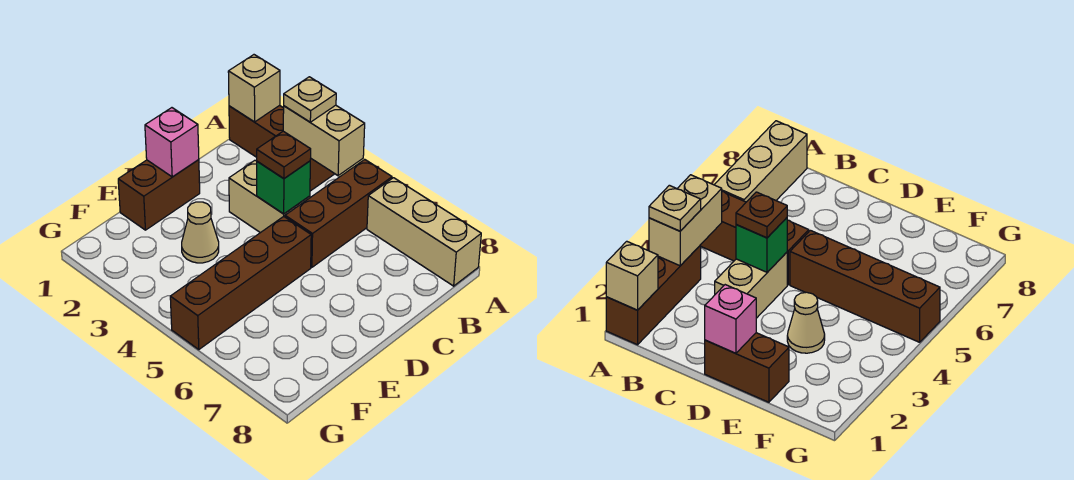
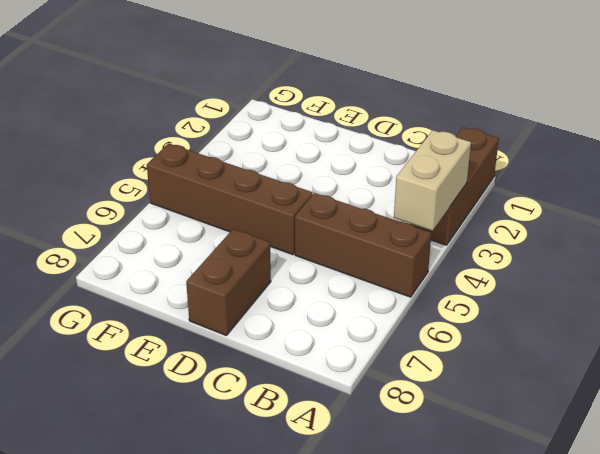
brown 1x2 brick [186,229,271,336] -> brown 1x2 brick turned to [118,160,200,230]
none -> tan 1x3 brick [367,178,481,286]
none -> tan 1x2 brick [229,160,310,233]
none -> tan 1x1 cone [182,202,219,263]

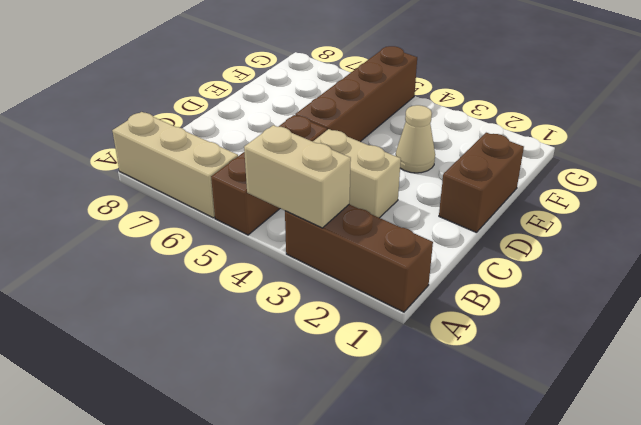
none -> tan 1x1 brick [228,55,280,122]
none -> green 1x1 brick [257,161,310,214]
none -> pink 1x1 brick [145,108,199,177]

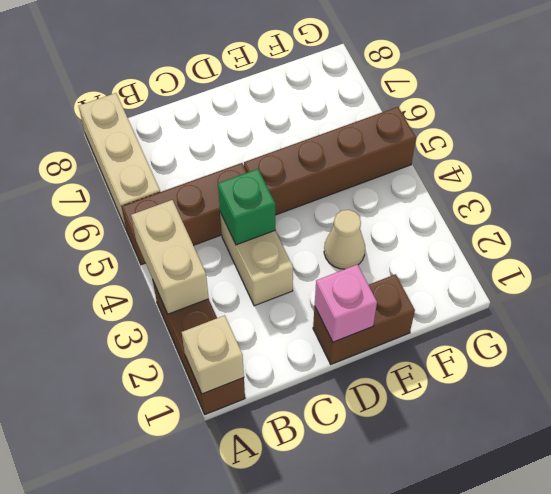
none -> tan 1x1 plate [284,77,336,122]
none -> brown 1x1 plate [257,131,311,179]

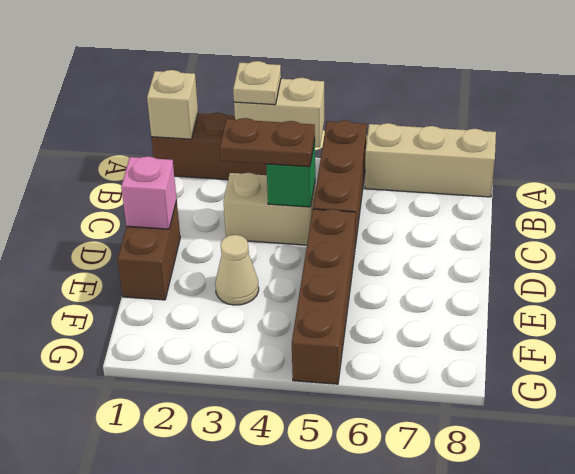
brown 1x2 plate [220,118,315,167] -> brown 1x1 plate [257,131,311,179]

